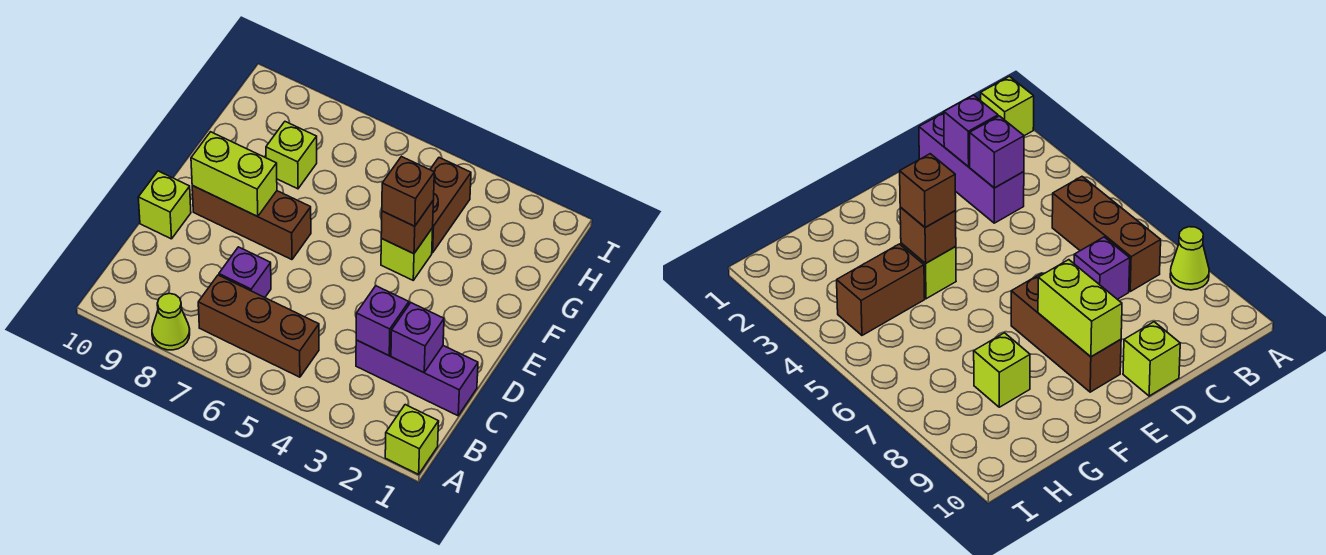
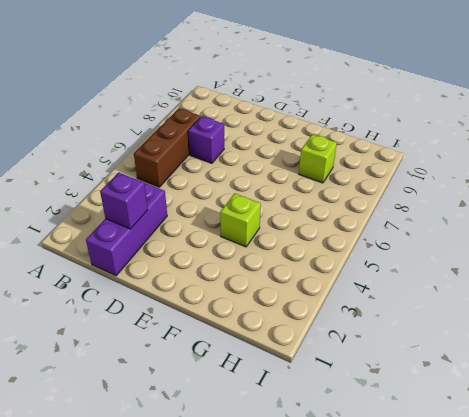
none -> lime 1x1 brick [385,405,439,474]
none -> lime 1x1 cone [152,293,190,350]
none -> lime 1x1 brick [138,171,191,239]

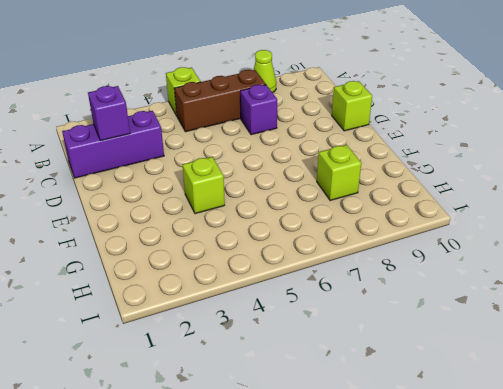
lime 1x1 brick [166,67,201,116] -> lime 1x1 brick moved to [385,405,439,474]
none -> brown 1x3 brick [192,186,311,260]
none -> brown 1x2 brick [430,158,471,253]
none -> purple 1x1 brick [356,286,409,356]

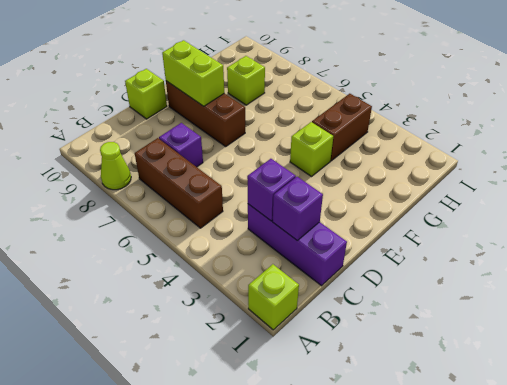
none -> brown 1x1 brick [381,200,434,254]
none -> brown 1x1 brick [382,157,434,226]

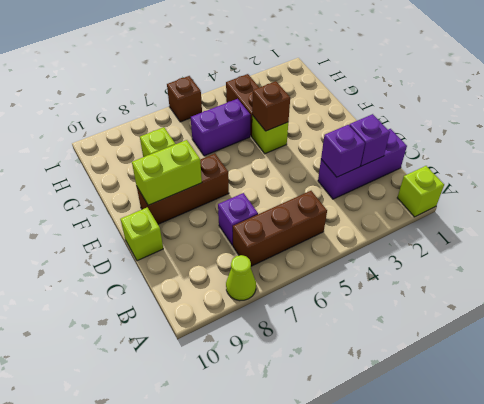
purple 1x2 brick [191,99,250,156] -> none
brown 1x1 brick [167,76,202,122] -> brown 1x1 brick moved to [382,157,434,226]

